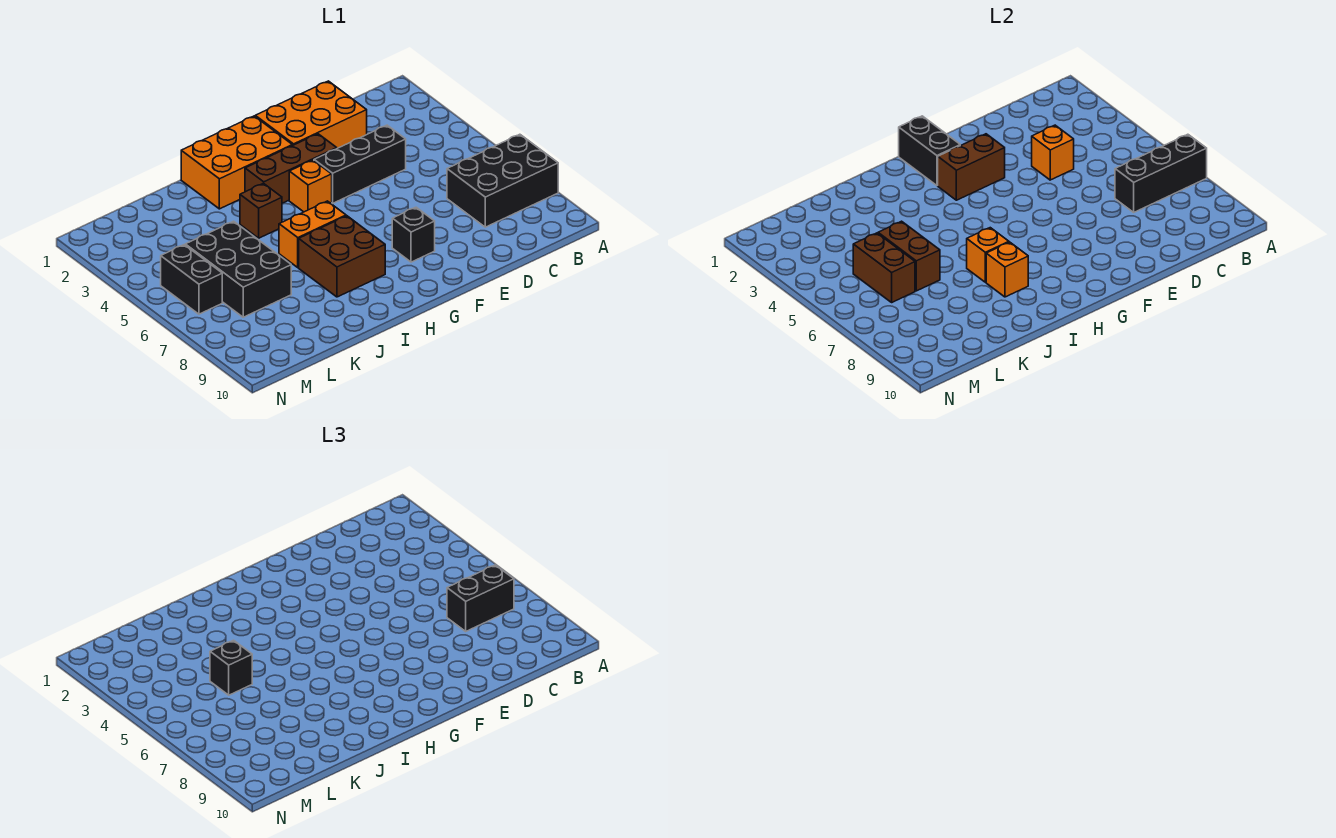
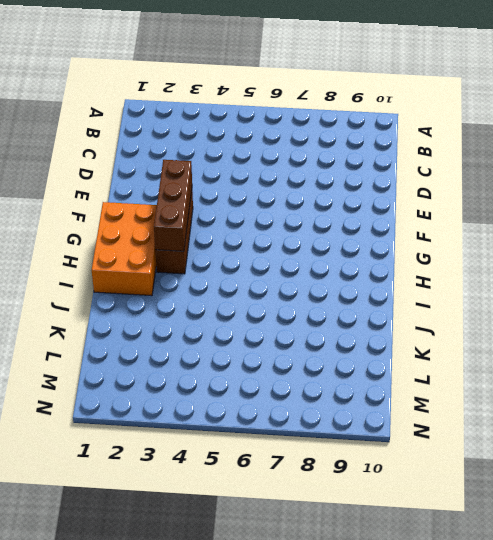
brown 1x3 brick [154,160,192,251] -> brown 1x2 brick [938,134,1005,200]
none -> black 2x3 brick [447,134,558,227]
none -> orange 2x3 brick [255,81,367,148]
none -> black 1x3 brick [314,125,406,203]

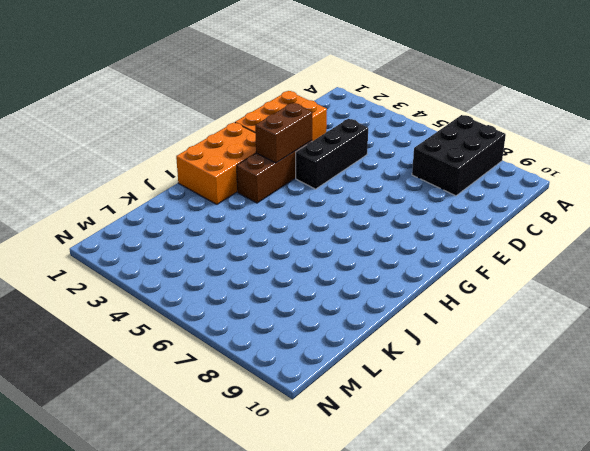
none -> black 1x1 brick [392,207,435,262]
none -> orange 1x1 brick [289,160,332,212]
none -> orange 1x2 brick [279,201,346,268]

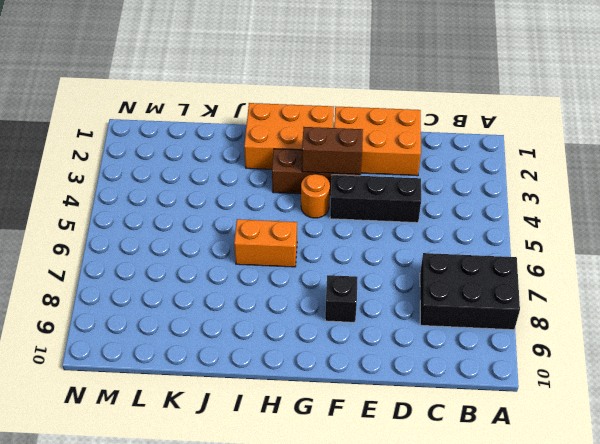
orange 1x1 round brick [301,174,330,218] -> orange 1x1 brick [289,160,332,212]
none -> brown 2x2 brick [299,216,385,297]
none -> brown 1x1 brick [240,183,282,238]
none -> black 2x3 brick [185,221,291,317]

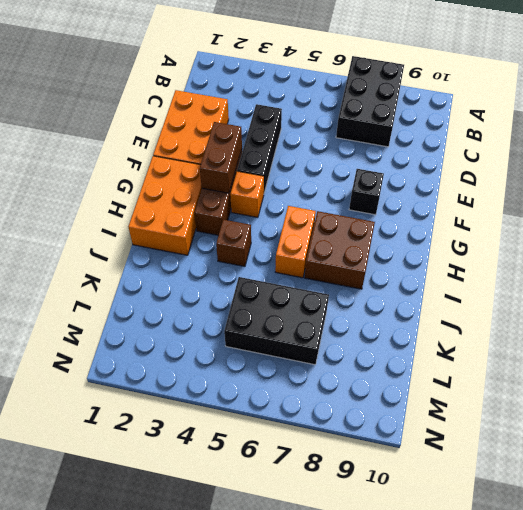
none -> black 1x2 brick [161,245,222,314]
none -> black 1x3 brick [1115,134,1207,212]
none -> orange 1x1 brick [1032,125,1074,180]

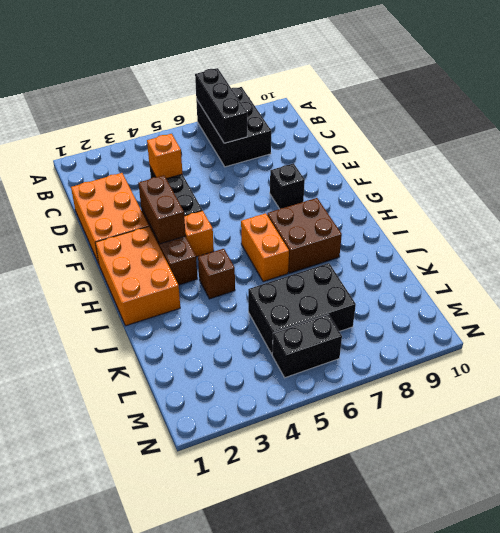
none -> black 1x2 brick [899,116,960,186]
none -> orange 1x1 brick [967,228,1009,282]
none -> orange 1x1 brick [986,242,1028,297]

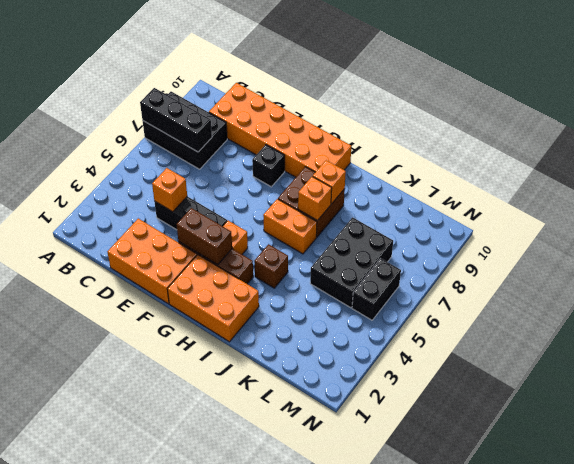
orange 2x6 brick [209,83,351,177] -> none
none -> black 1x2 brick [899,116,960,186]
none -> brown 1x2 brick [878,221,940,291]
none -> brown 1x2 brick [853,233,915,302]

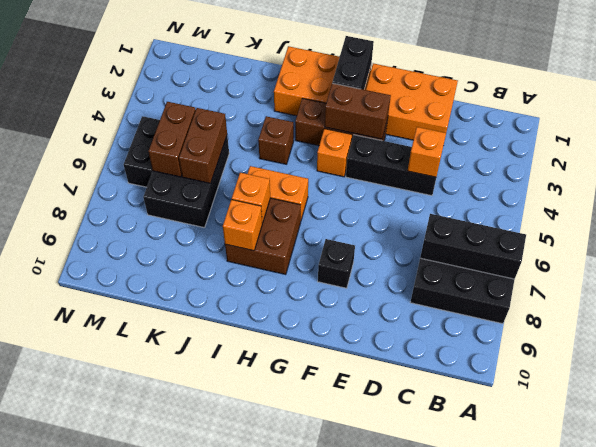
none -> black 1x2 brick [447,565,514,631]
none -> black 1x1 brick [210,640,252,695]

